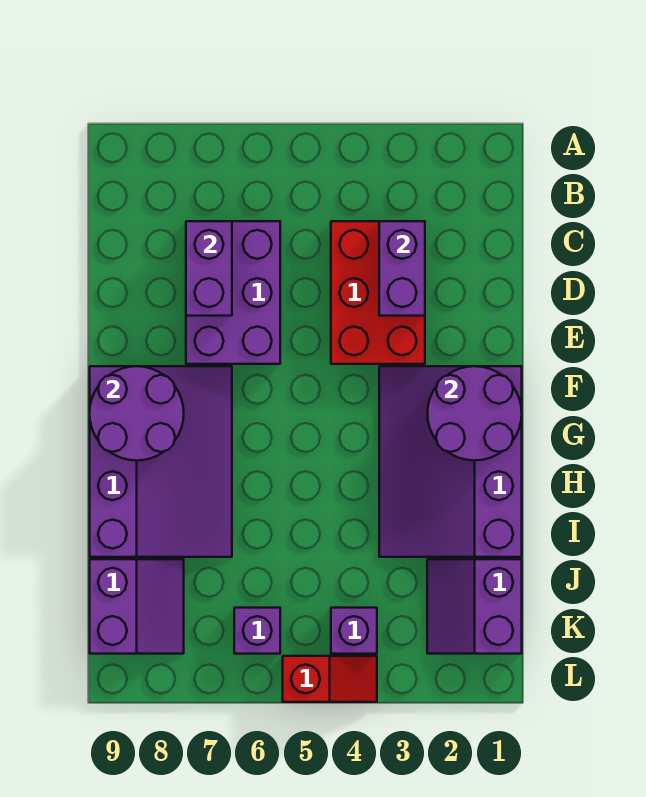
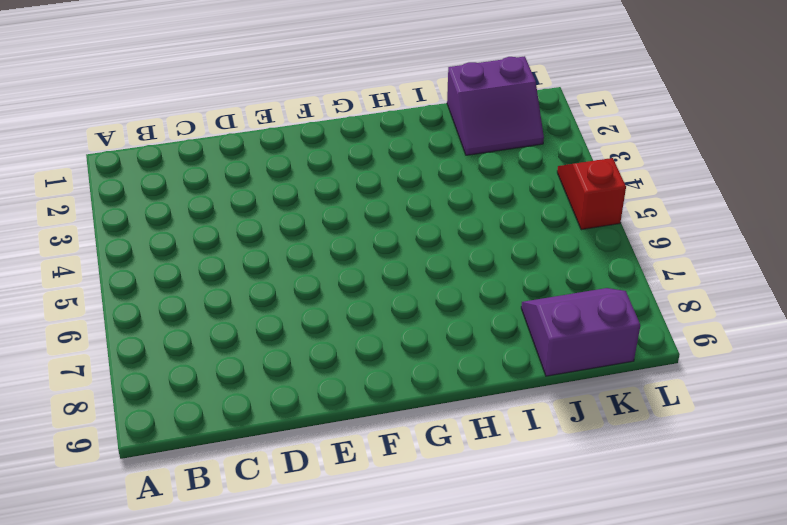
none -> red 2x3 brick [331,221,425,364]
none -> purple 2x3 brick [186,221,280,364]
none -> purple 3x4 slope [379,366,522,557]

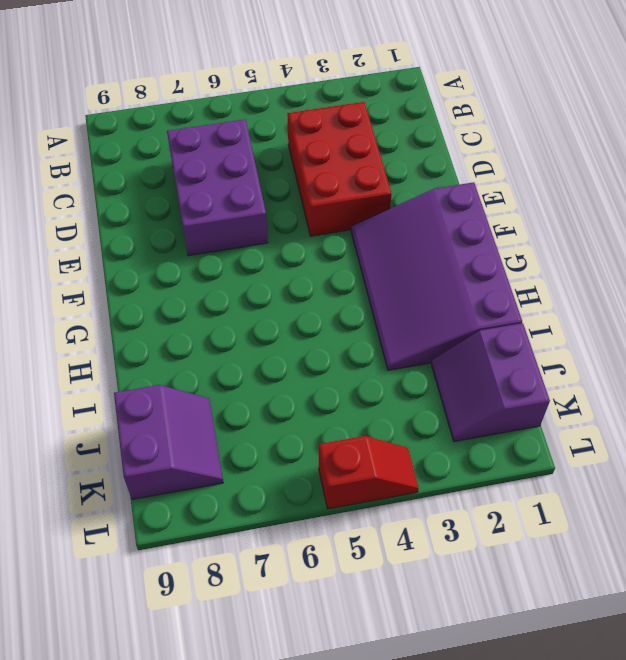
none -> purple 3x4 slope [90,366,232,557]
none -> purple 1x1 brick [331,608,377,654]
none -> purple 1x1 brick [234,608,280,654]

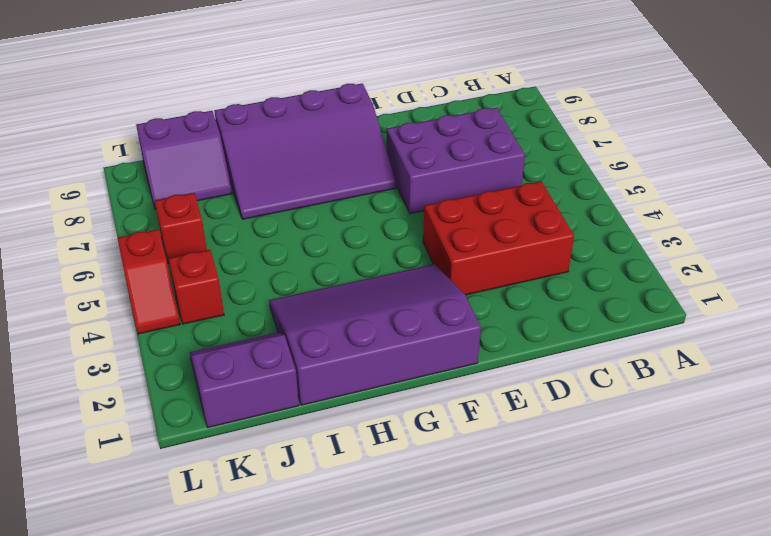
red 1x1 brick [169,250,224,324] -> purple 1x1 brick [331,608,377,654]
red 1x1 brick [155,193,207,264] -> purple 1x1 brick [234,608,280,654]
none -> purple 1x2 brick [379,221,425,316]
none -> purple 1x2 brick [186,221,232,316]
none -> purple 2x2 round brick [427,366,522,461]

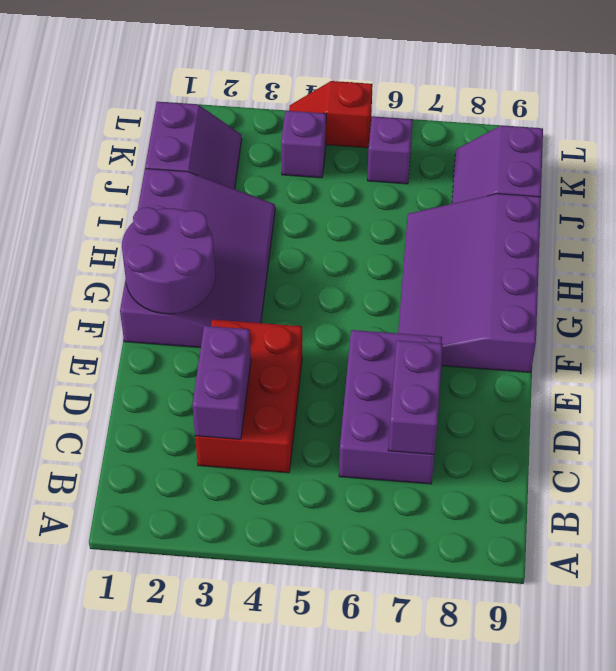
none -> purple 2x2 round brick [90,366,184,461]

